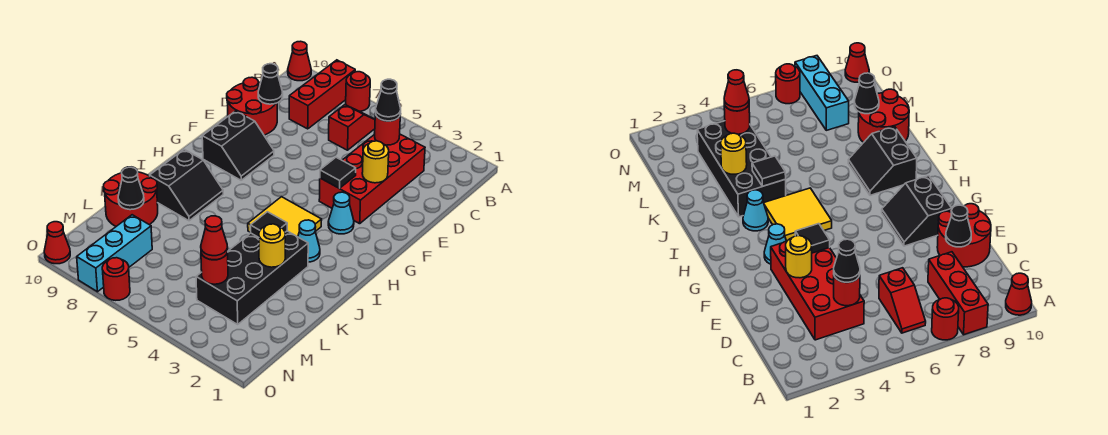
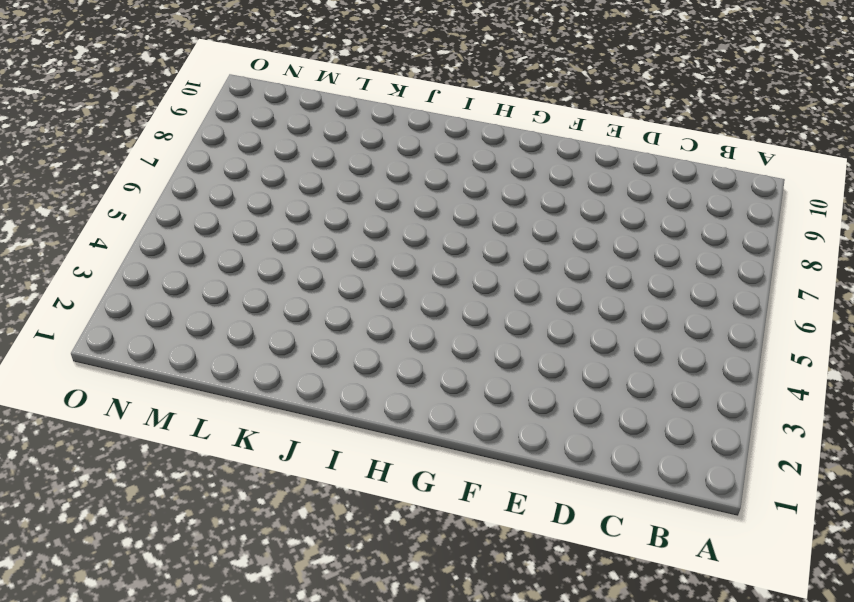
none -> red 1x1 round brick [346,72,370,111]
none -> red 1x3 brick [289,60,355,129]
none -> red 1x1 cone [288,41,311,81]

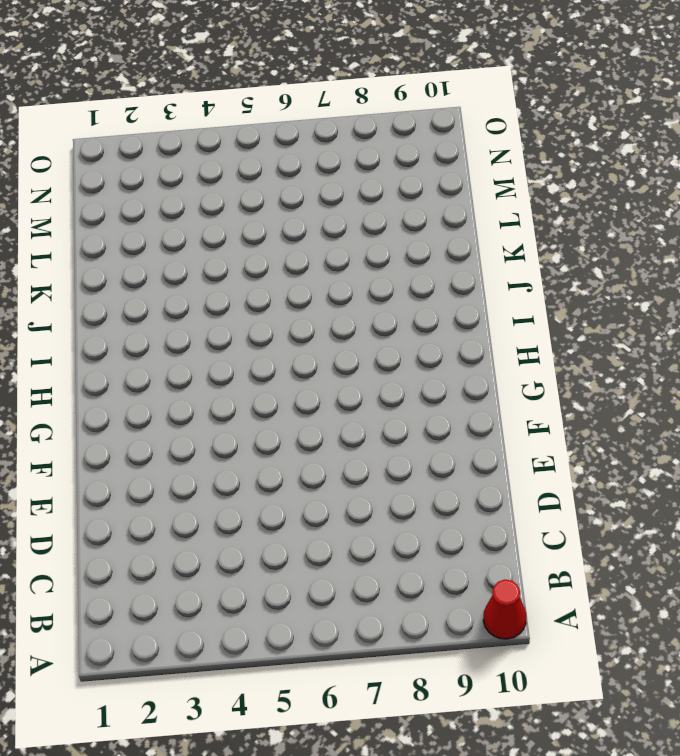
none -> red 1x1 round brick [346,72,370,111]
none -> red 1x3 brick [289,60,355,129]
none -> red 1x2 slope [329,105,375,150]

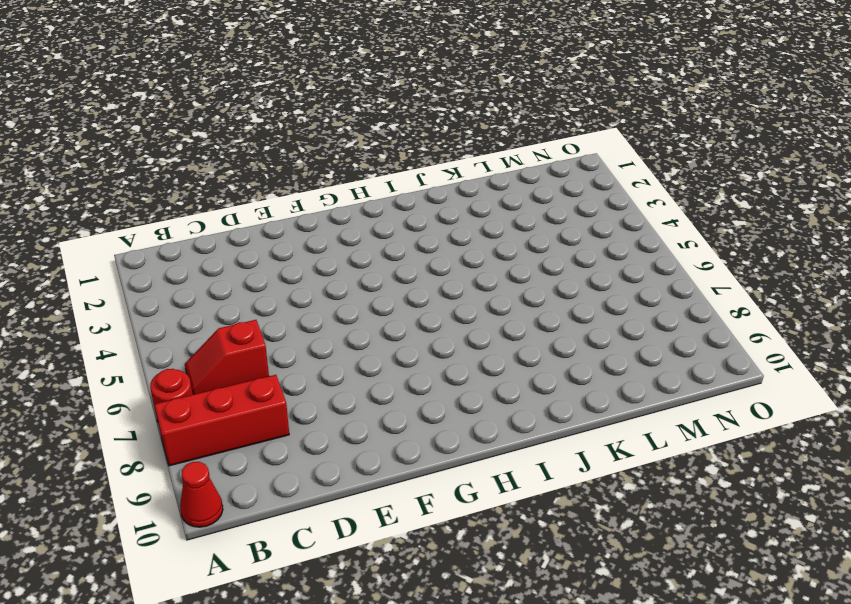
none -> red 2x4 brick [319,134,425,224]
none -> red 2x2 round brick [227,77,277,135]
none -> black 2x2 slope [202,111,274,180]

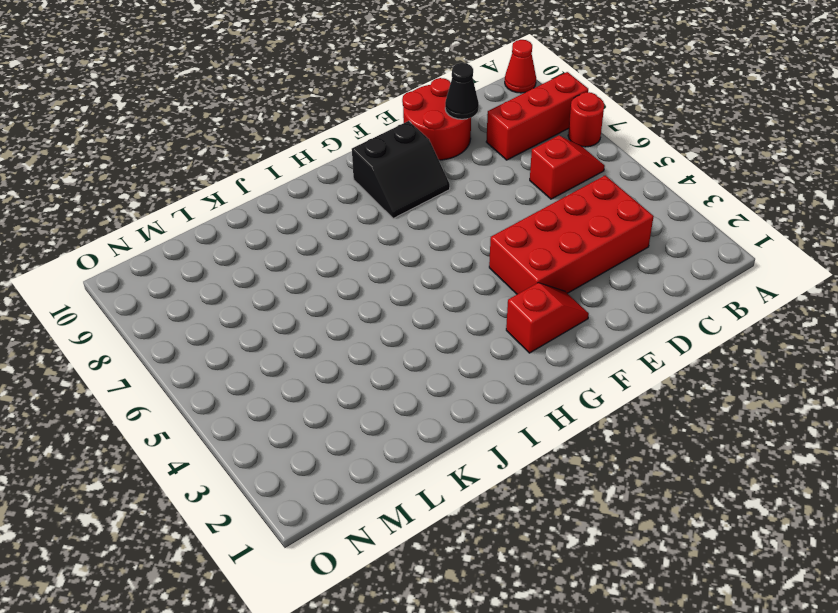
red 1x2 slope [506,283,589,353] -> none
none -> cyan 1x1 cone [328,192,354,234]
none -> yellow 2x2 tile [248,197,322,237]
none -> cyan 1x1 cone [298,220,320,262]

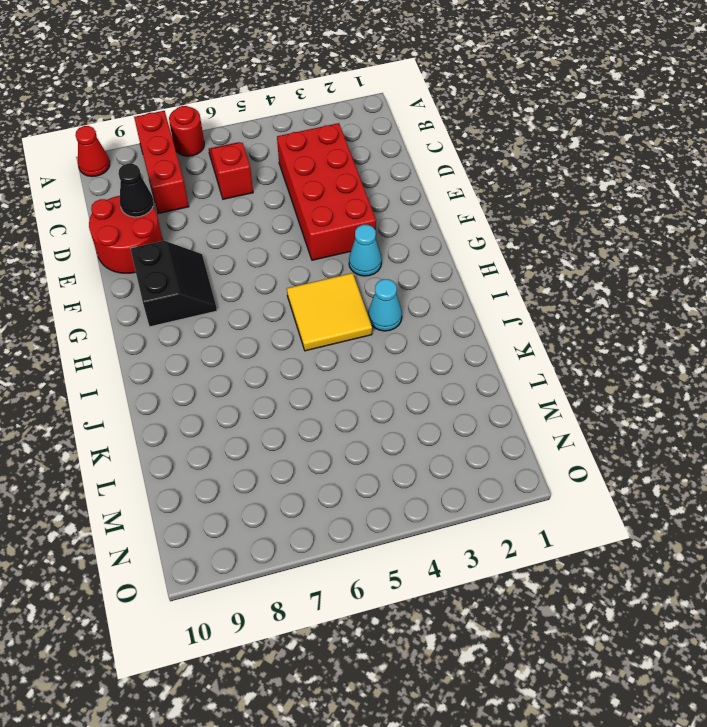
none -> black 2x2 slope [150,149,223,221]
none -> black 2x4 brick [196,231,308,324]
none -> red 2x2 round brick [104,167,158,226]

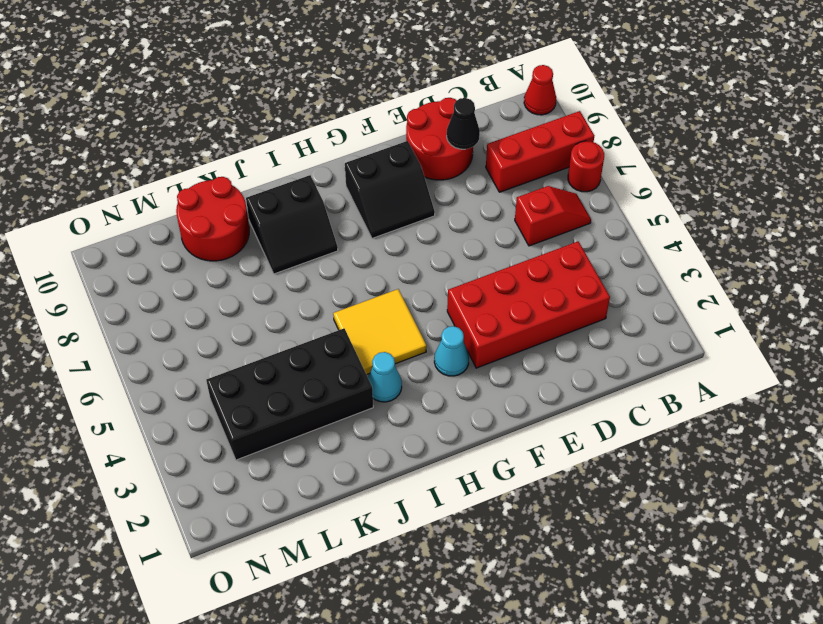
none -> cyan 1x3 brick [77,215,152,292]
none -> red 1x1 round brick [102,258,130,300]
none -> red 1x1 cone [44,222,70,264]

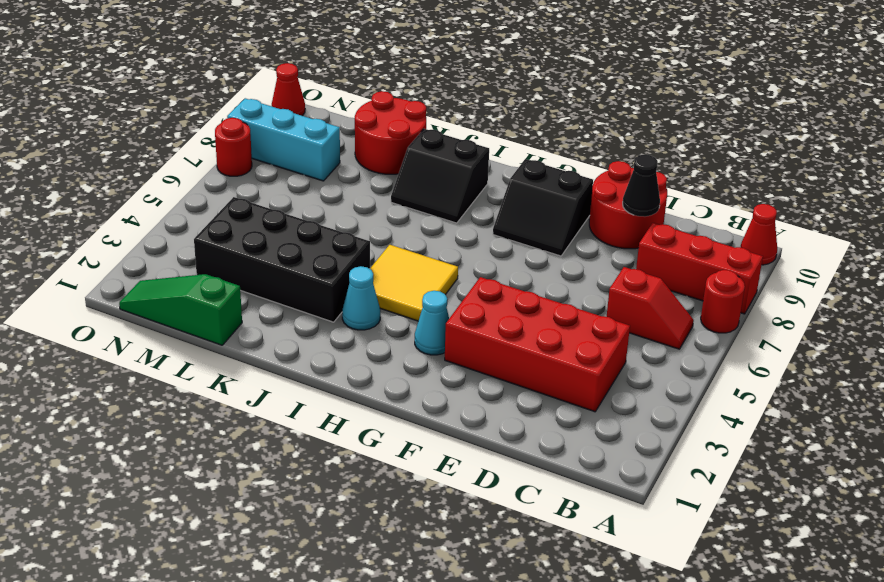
green 1x3 slope [119,274,242,345] -> none
none -> red 1x1 round brick [375,113,400,145]
none -> yellow 1x1 round brick [362,141,389,183]
none -> black 1x1 tile [320,157,356,188]

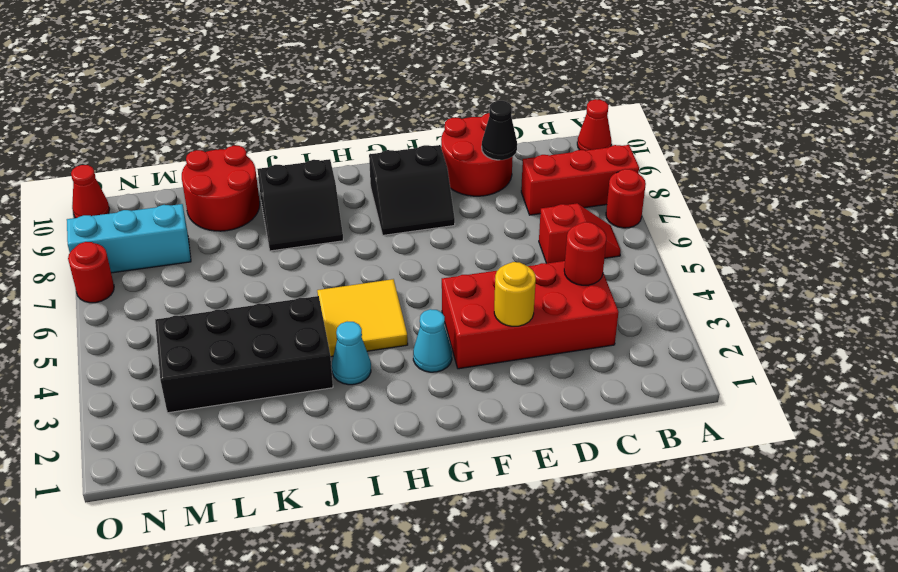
none -> black 1x1 tile [320,157,356,188]
none -> black 1x1 tile [250,212,287,237]
none -> yellow 1x1 round brick [259,224,285,267]

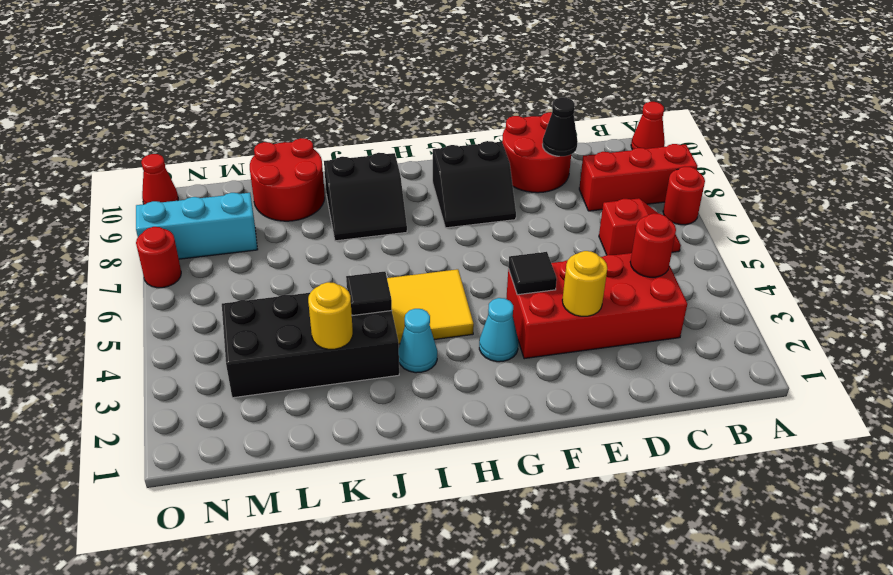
none -> black 1x1 cone [118,167,144,210]
none -> red 1x1 round brick [201,252,228,284]
none -> black 1x1 cone [375,79,401,121]

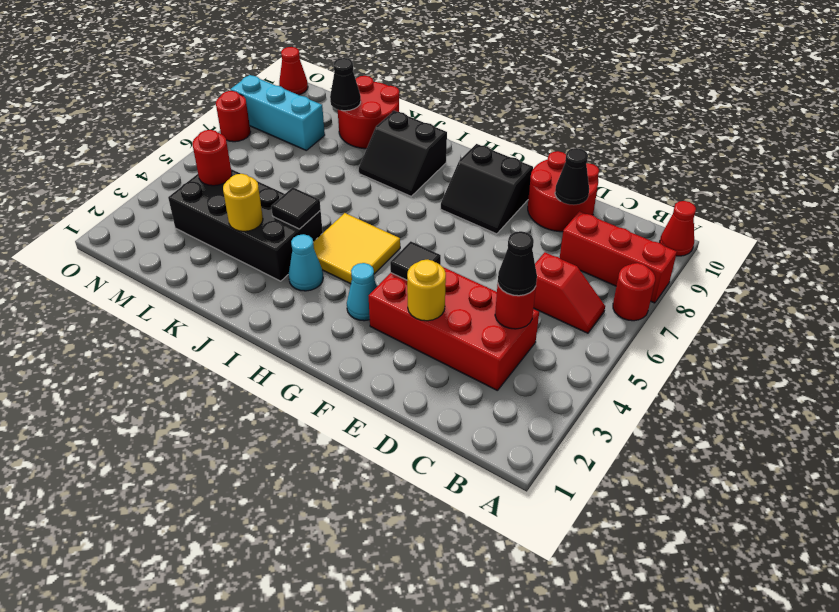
none -> red 1x1 cone [201,216,228,260]

